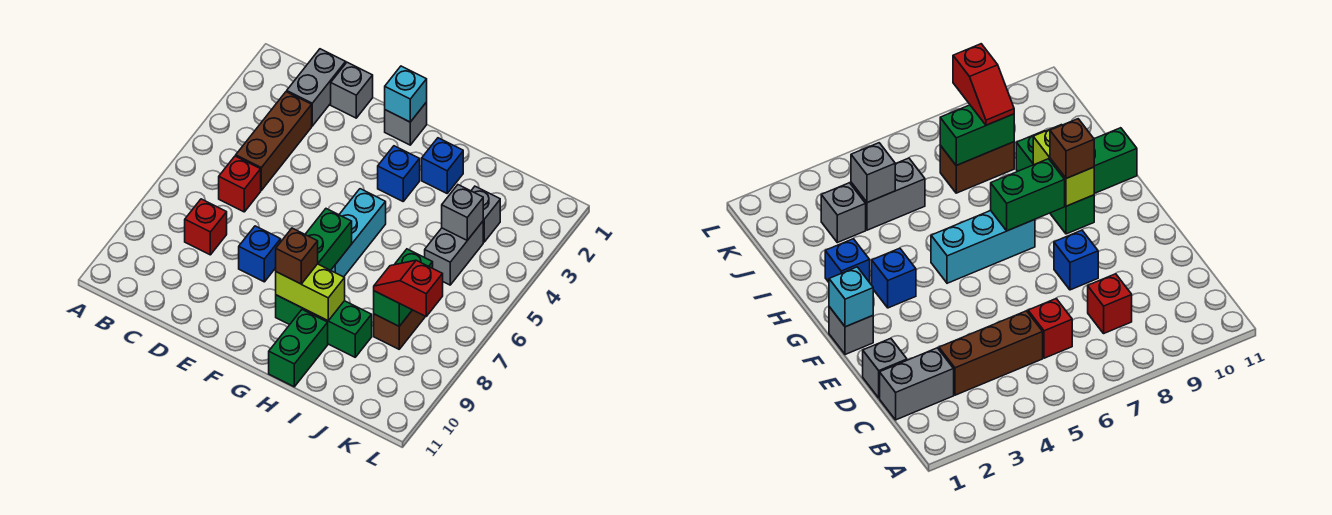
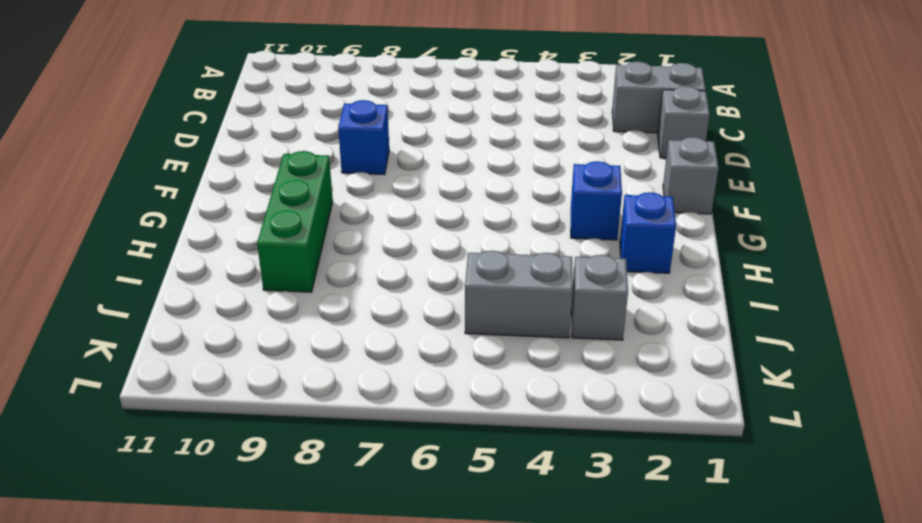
none -> brown 1x3 brick [236,92,312,190]
none -> red 1x1 brick [219,156,261,212]
none -> red 1x1 brick [185,199,227,255]

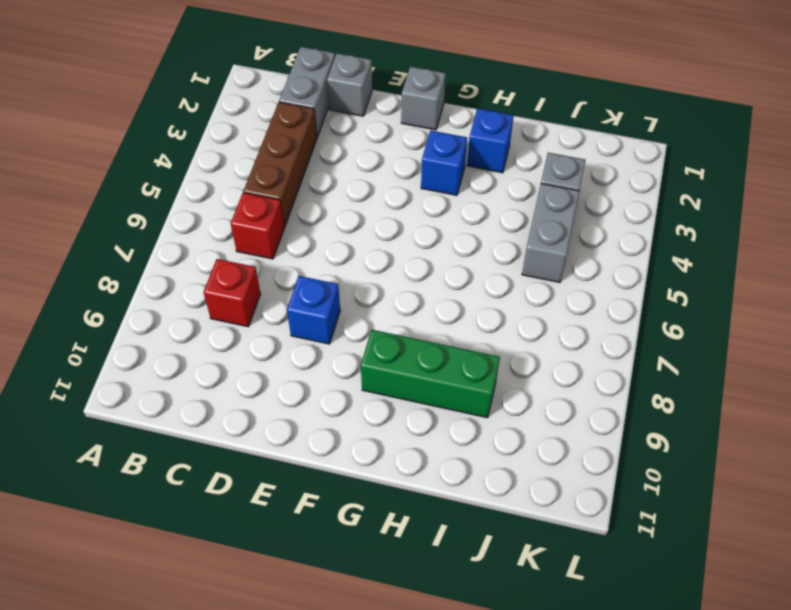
none -> cyan 1x3 brick [331,189,386,277]
none -> green 1x2 brick [269,310,328,387]
none -> brown 1x2 brick [374,310,425,349]

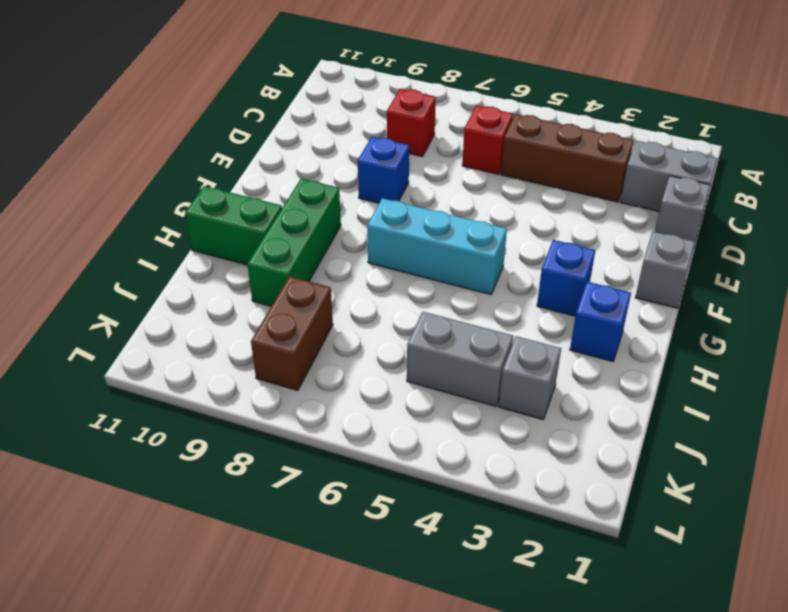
brown 1x2 brick [251,276,333,390] -> brown 1x2 brick turned to [374,310,425,349]
none -> cyan 1x1 brick [385,66,427,122]
none -> green 1x2 brick [305,209,352,270]
none -> lime 1x2 brick [276,264,345,321]

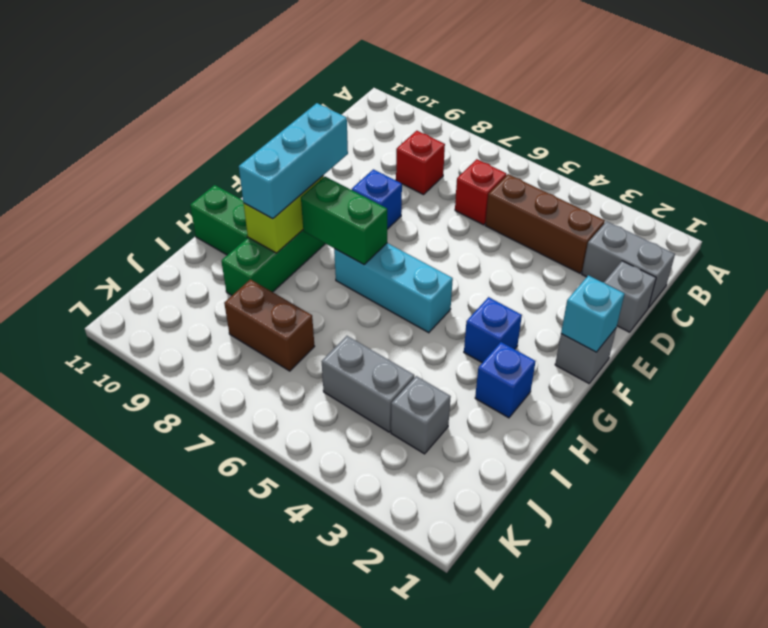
cyan 1x3 brick [239,103,348,219] -> brown 1x1 brick [276,228,318,284]
none -> grey 1x1 brick [442,185,483,240]
none -> green 1x2 brick [374,249,433,326]
none -> red 1x2 slope [374,260,443,317]

